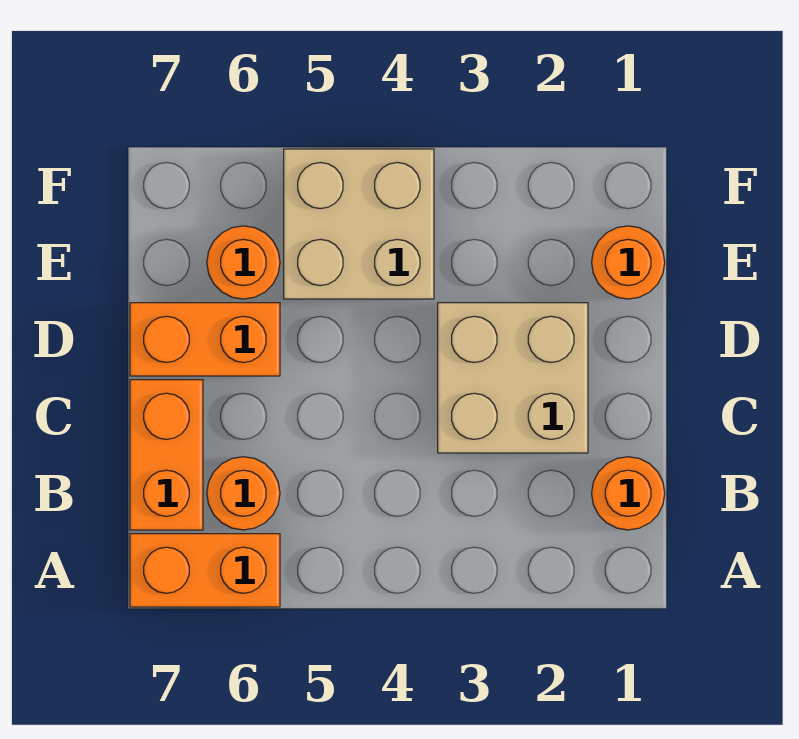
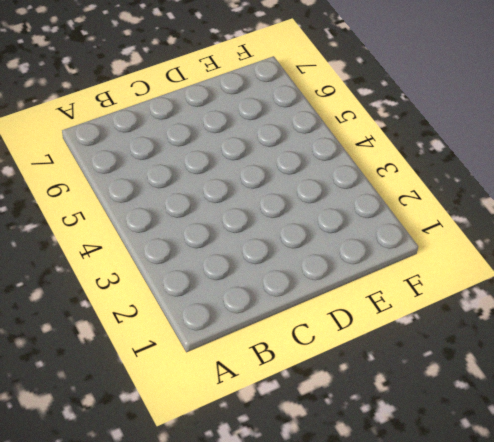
none -> orange 1x2 brick [130,534,280,607]
none -> orange 1x1 round brick [592,457,665,530]

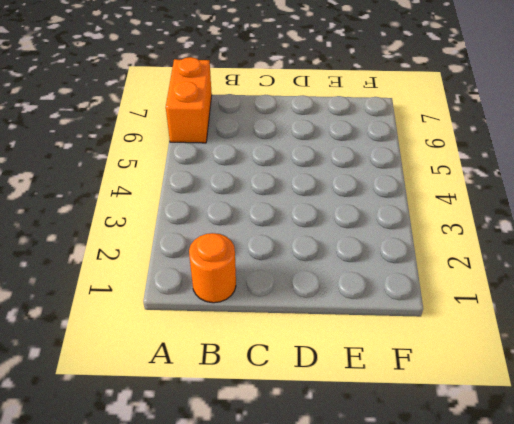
none -> orange 1x1 round brick [207,457,280,530]
none -> orange 1x2 brick [130,380,203,530]

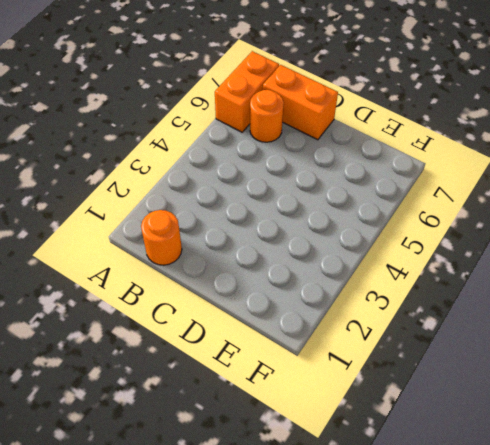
none -> tan 2x2 brick [438,303,588,453]
none -> orange 1x2 brick [130,303,280,376]

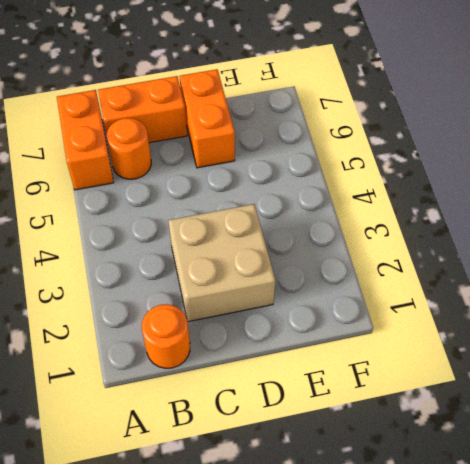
none -> orange 1x1 round brick [592,226,665,299]
none -> tan 2x2 brick [284,149,434,299]

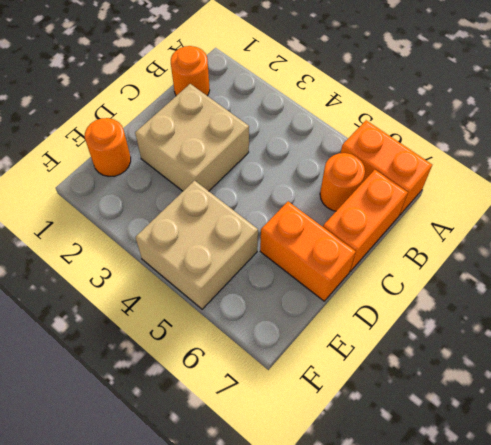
none -> orange 1x1 round brick [207,226,280,299]

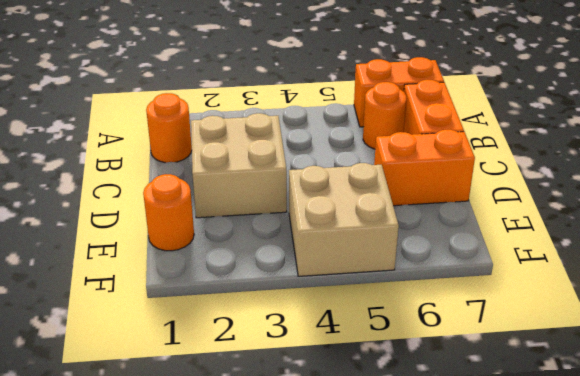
none -> orange 1x1 round brick [207,226,280,299]

